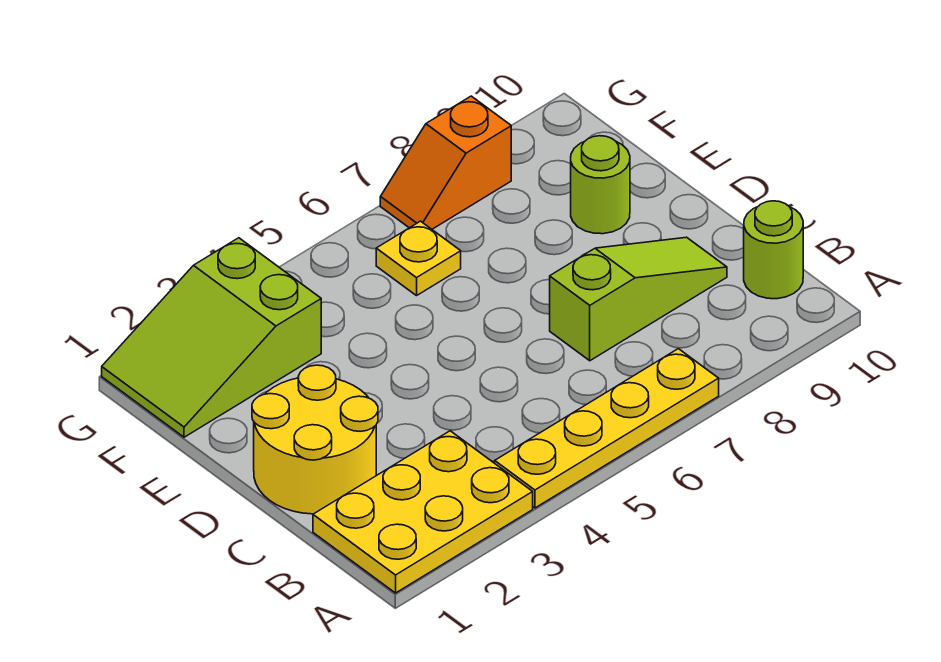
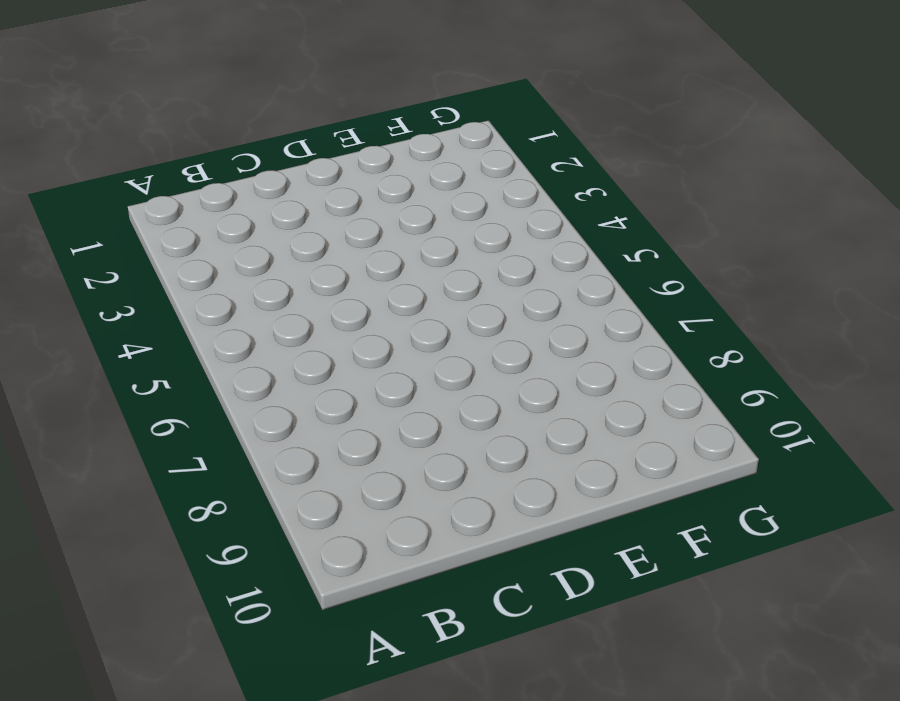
none -> yellow 2x3 plate [313,431,533,593]
none -> yellow 1x4 plate [495,349,719,508]

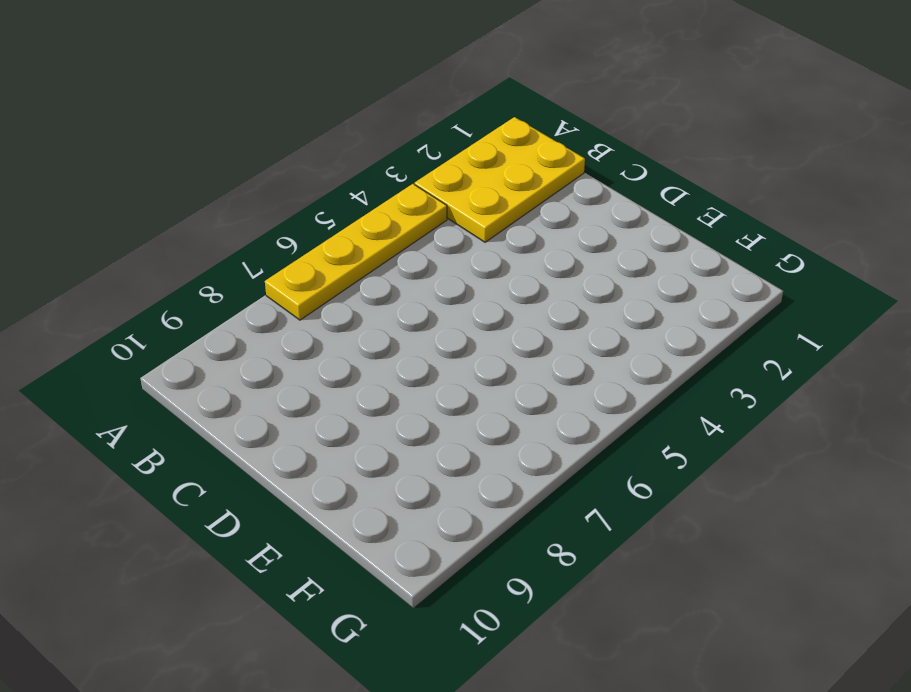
none -> lime 1x1 round brick [744,201,803,299]
none -> yellow 2x2 round brick [252,365,378,514]

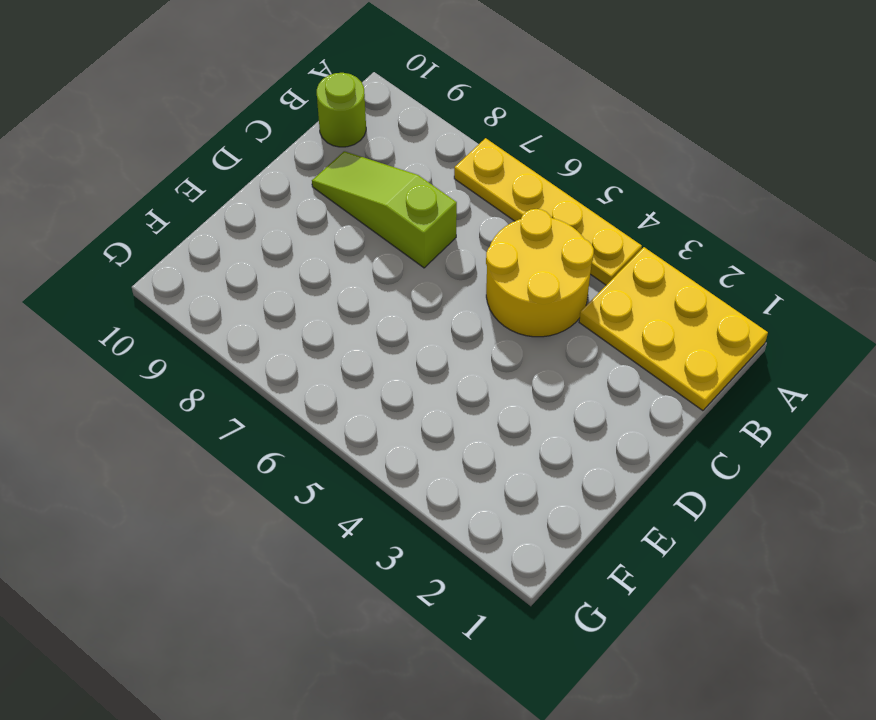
yellow 2x2 round brick [486,209,594,337] -> yellow 2x2 round brick moved to [252,365,378,514]
none -> lime 1x1 round brick [571,136,630,234]
none -> lime 2x3 slope [102,238,321,437]

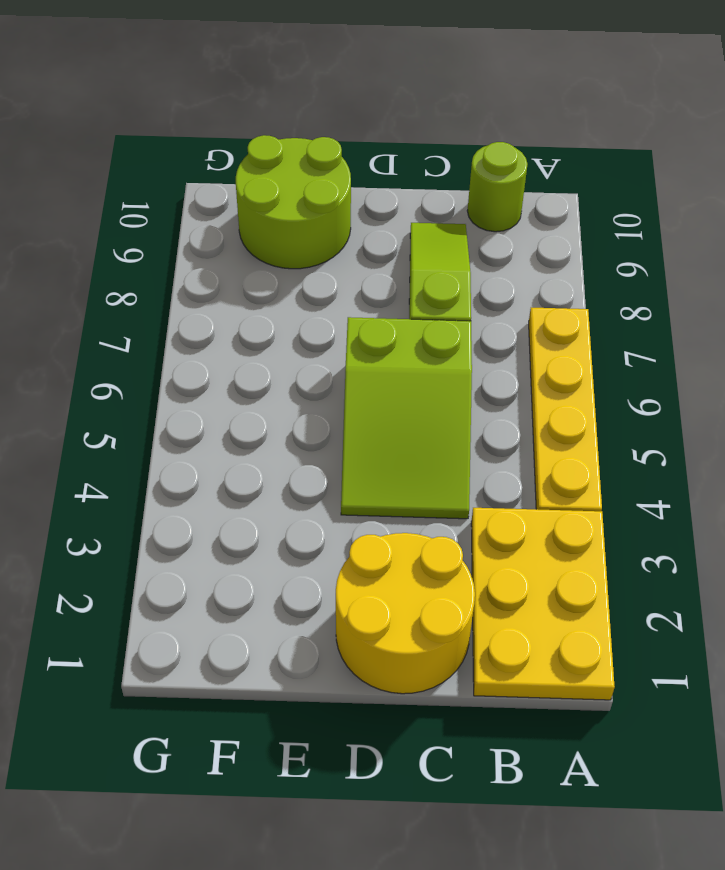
lime 2x3 slope [341,317,472,519] -> lime 2x3 slope moved to [102,238,321,437]
lime 2x2 round brick [236,135,351,269] -> lime 1x1 round brick [571,136,630,234]
none -> yellow 1x1 plate [376,221,461,296]
none -> orange 1x2 slope [380,96,511,229]

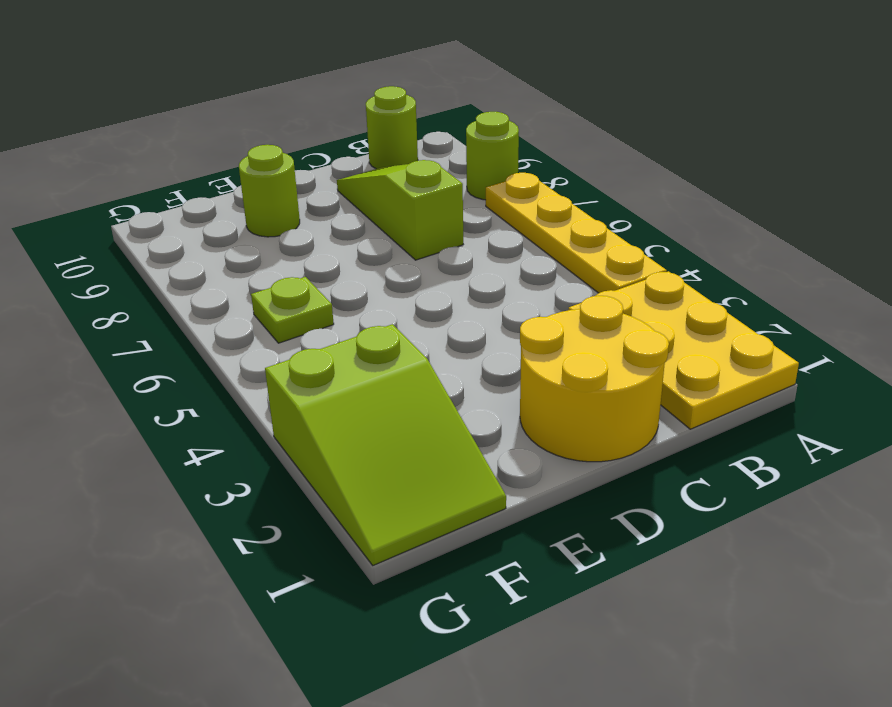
lime 1x1 round brick [466,112,519,200] -> none
lime 1x1 plate [251,277,334,343] -> yellow 1x1 plate [376,221,461,296]
none -> orange 1x2 slope [380,96,511,229]

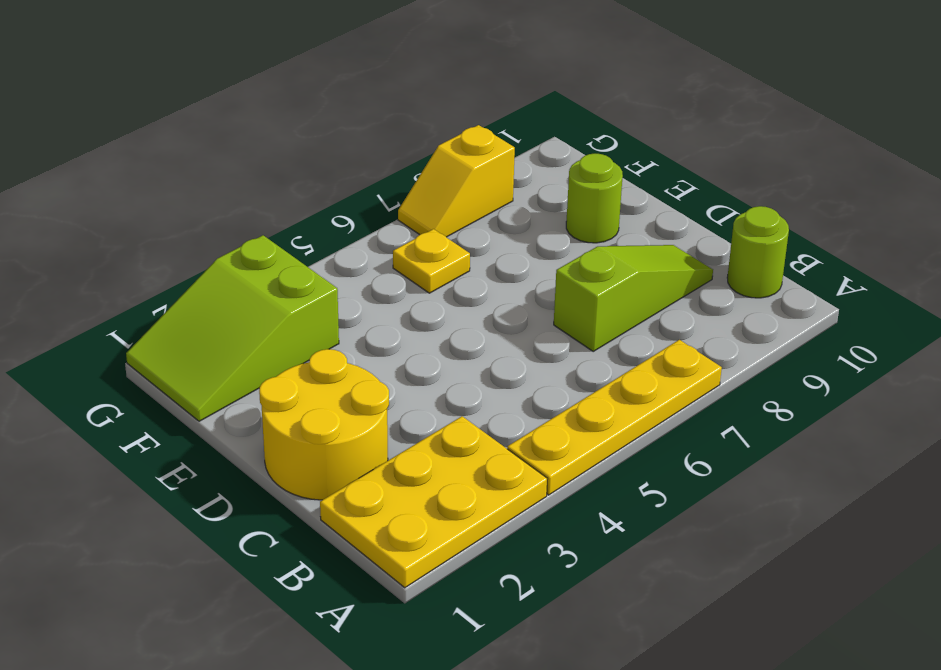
yellow 1x2 slope [398,125,515,237] -> orange 1x2 slope [380,96,511,229]

